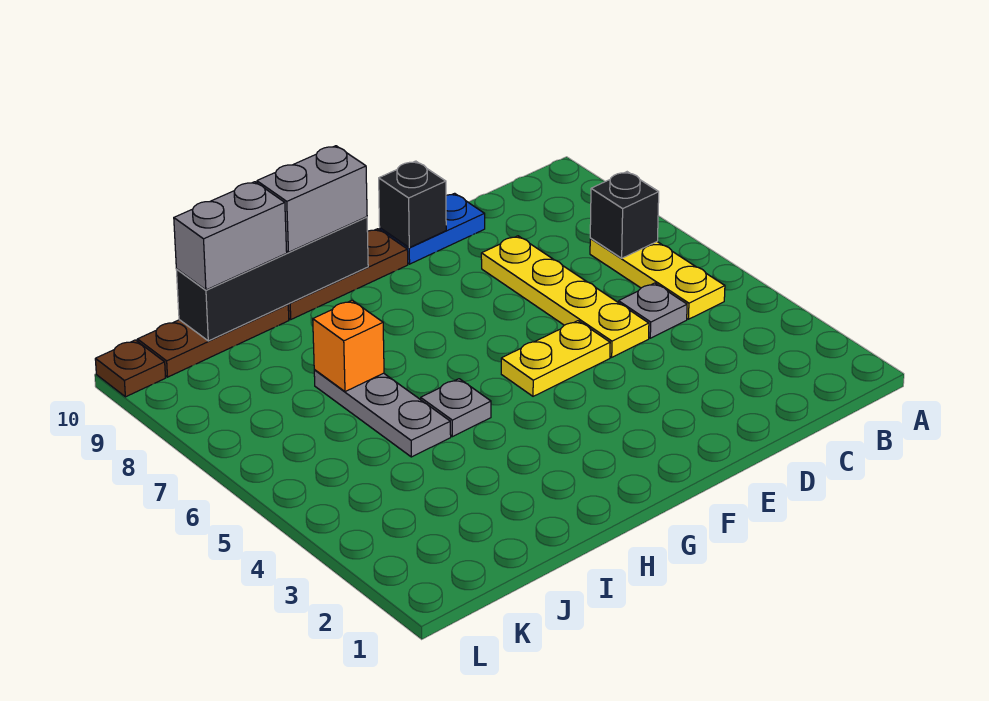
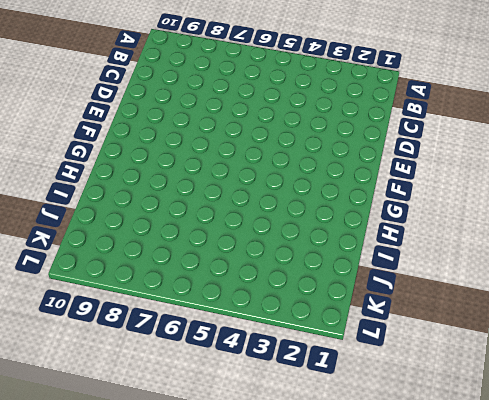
none -> yellow 1x3 plate [590,239,725,319]
none -> grey 1x1 plate [618,283,687,338]
none -> yellow 1x4 plate [481,236,649,357]

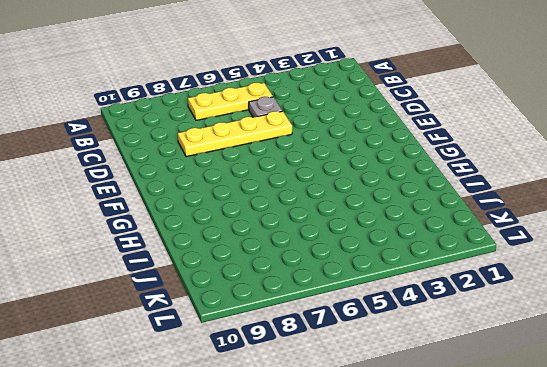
none -> blue 1x2 plate [380,193,485,264]
none -> yellow 1x2 plate [501,321,610,396]
none -> brown 1x3 plate [288,229,408,319]

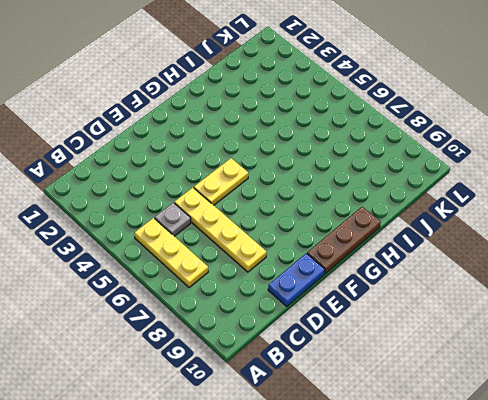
none -> grey 1x1 plate [421,379,491,437]
none -> grey 1x3 plate [314,370,451,457]
none -> brown 1x3 plate [138,304,289,377]

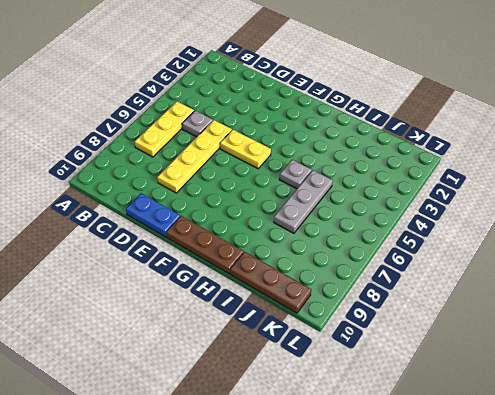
none -> brown 1x1 plate [95,340,166,397]
none -> black 1x1 brick [590,172,659,258]
none -> black 1x1 brick [379,161,446,248]

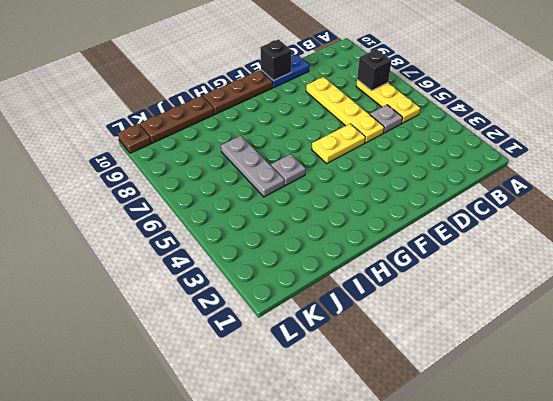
none -> black 1x4 brick [176,217,368,341]
none -> orange 1x1 brick [313,301,384,392]
none -> grey 1x2 brick [257,146,367,252]

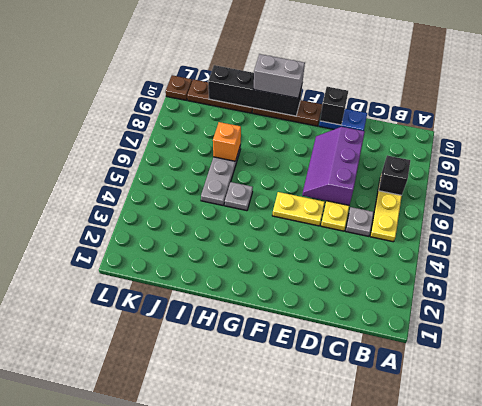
purple 2x3 slope [302,127,365,205] -> none
none -> grey 1x2 brick [174,182,287,290]

